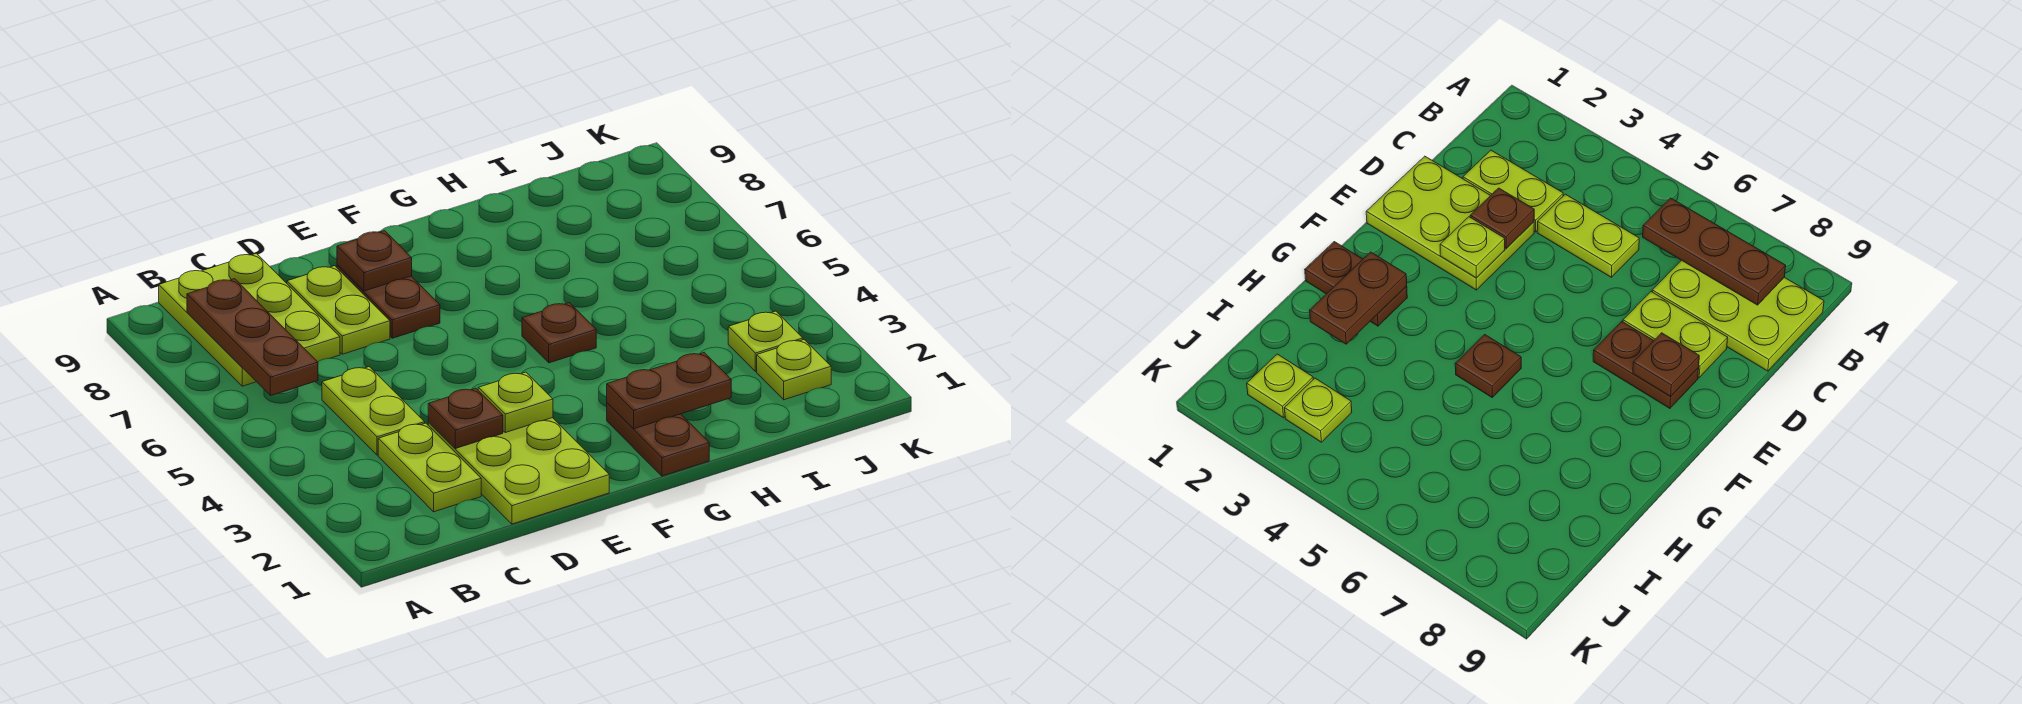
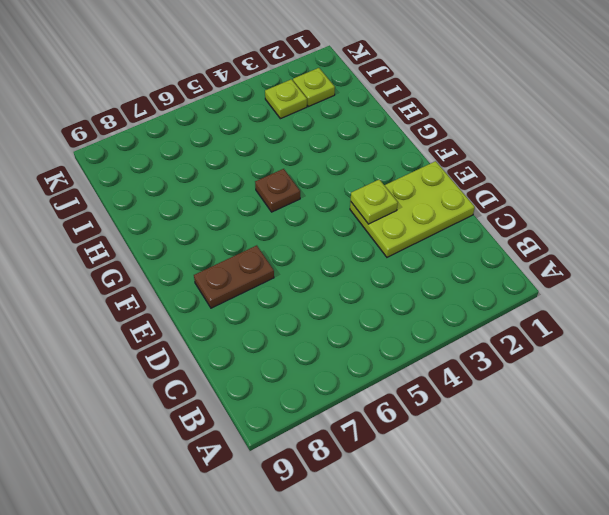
none -> lime 2x3 plate [159,253,340,386]
none -> lime 1x2 plate [378,423,481,512]
none -> lime 1x2 plate [322,367,425,455]

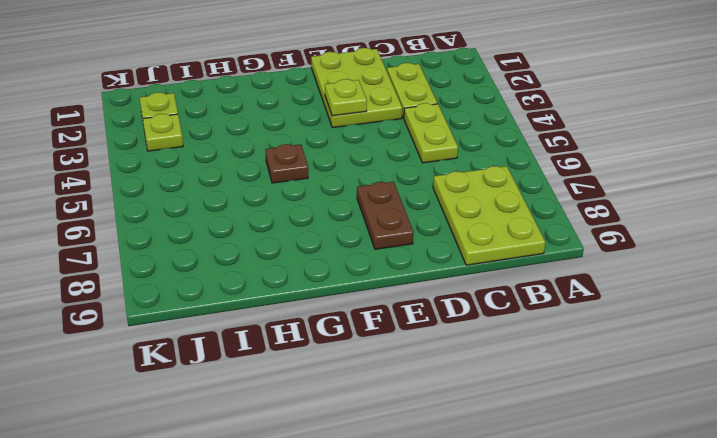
none -> lime 1x2 plate [287,266,390,354]
none -> brown 1x2 plate [607,403,709,476]
none -> brown 1x3 plate [187,279,318,396]

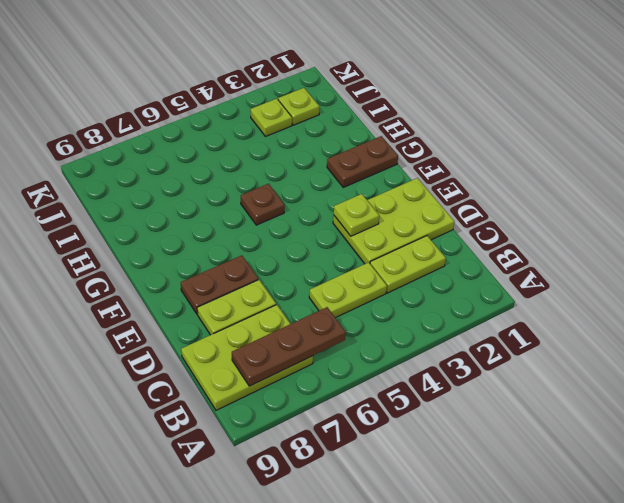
none -> brown 1x1 plate [428,388,503,449]
none -> brown 1x1 plate [337,231,412,291]
none -> brown 1x2 plate [607,353,731,429]

